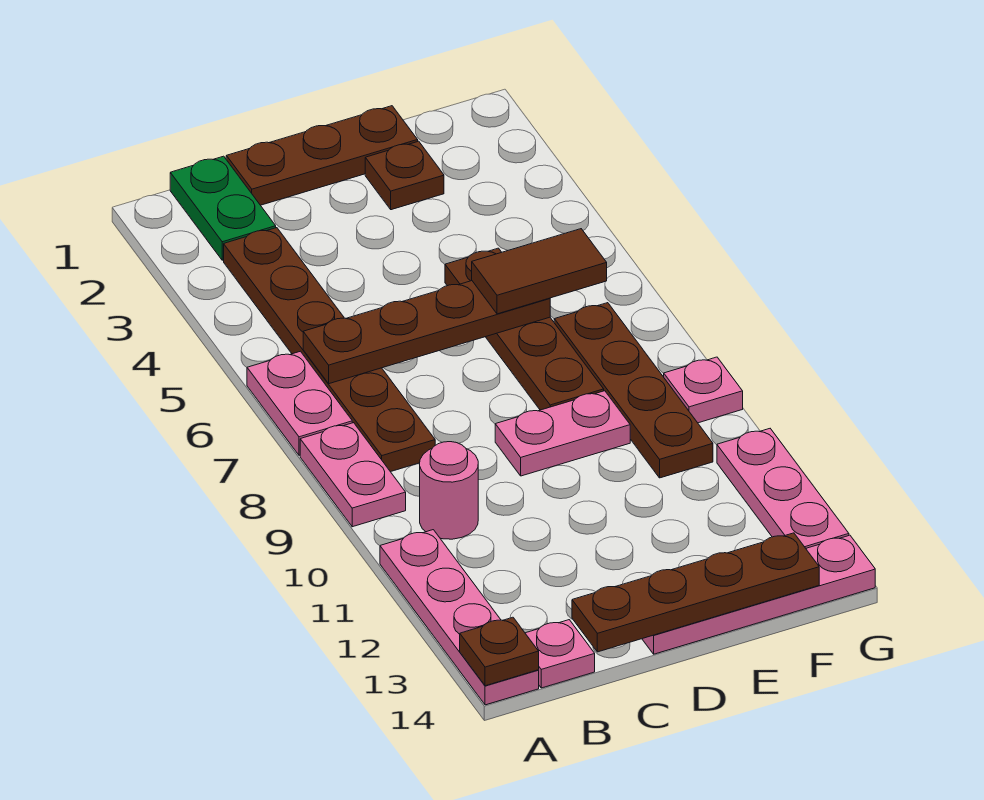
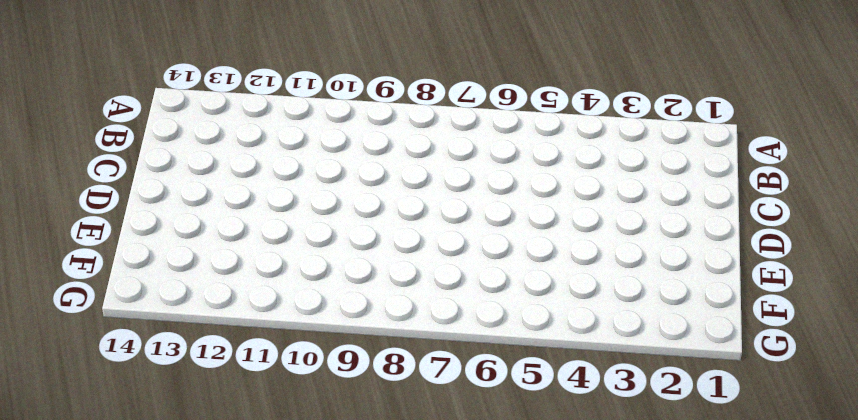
none -> pink 1x2 plate [247,351,352,455]
none -> pink 1x2 plate [300,423,406,527]
none -> pink 1x4 plate [380,530,539,705]

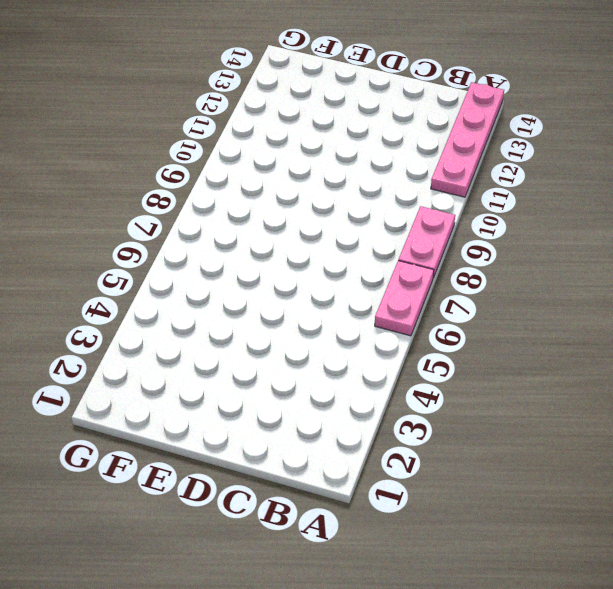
none -> green 1x2 plate [170,156,276,260]
none -> brown 1x6 plate [224,228,435,472]
none -> pink 1x1 round brick [420,442,478,539]

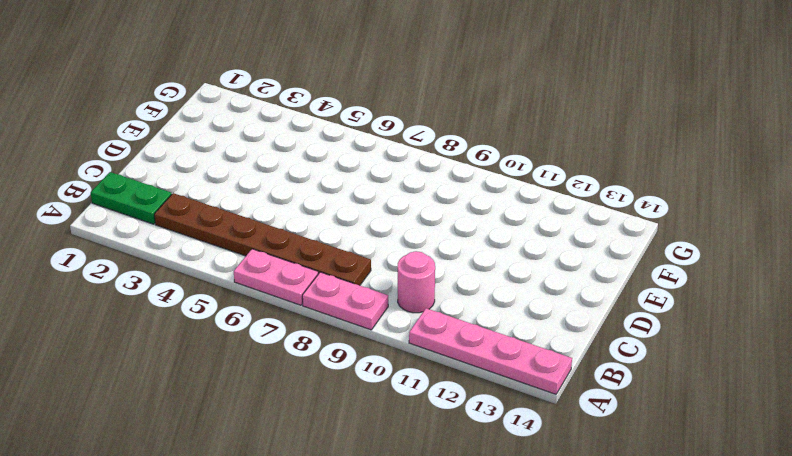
none -> pink 1x1 plate [525,620,595,688]
none -> brown 1x3 plate [226,106,418,205]
none -> pink 1x2 plate [495,391,630,476]

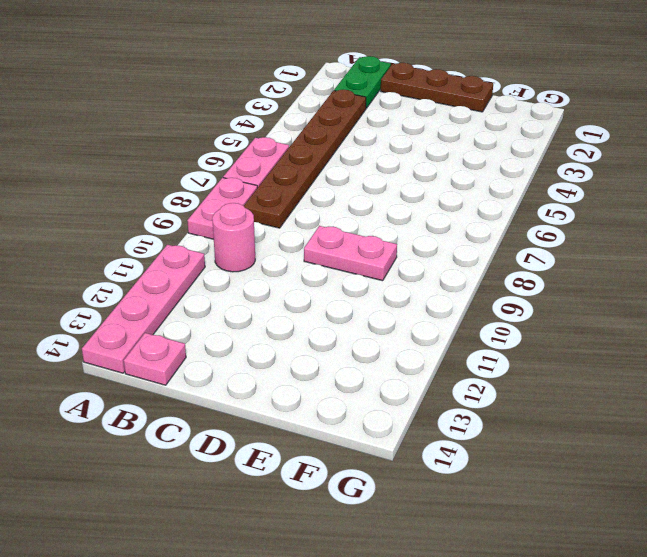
none -> pink 1x4 plate [642,535,875,654]
none -> brown 1x1 plate [365,141,444,210]
none -> brown 1x4 plate [445,248,604,410]

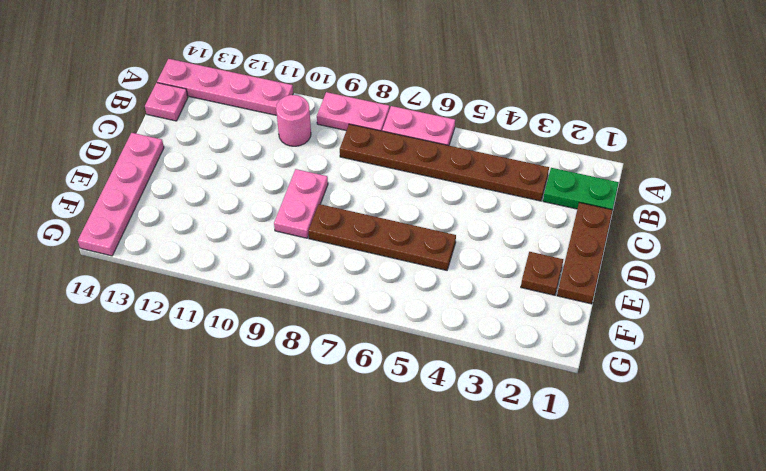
none -> brown 1x4 plate [554,303,713,478]
none -> pink 1x1 plate [664,357,743,423]
none -> pink 1x3 plate [717,429,849,548]

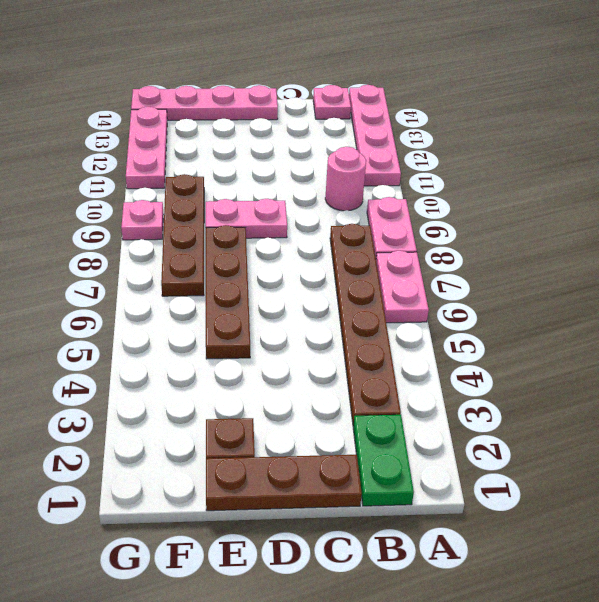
none -> brown 1x1 plate [460,617,539,686]
none -> brown 1x4 plate [303,281,550,384]
none -> brown 1x4 plate [572,533,819,652]

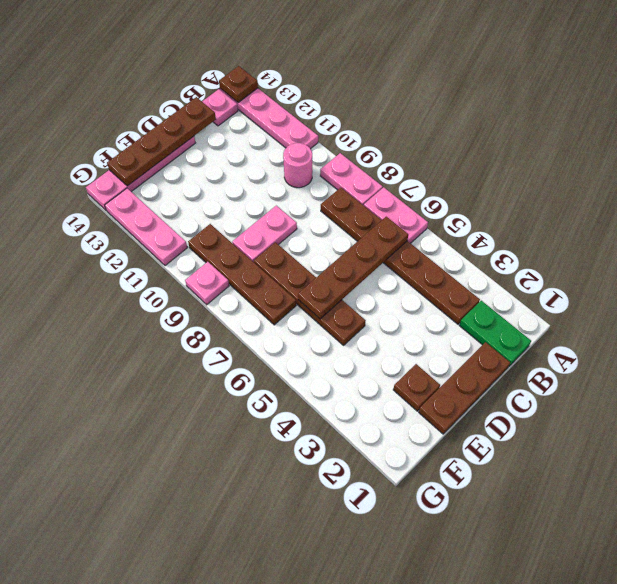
none -> brown 1x2 tile [472,229,607,314]

